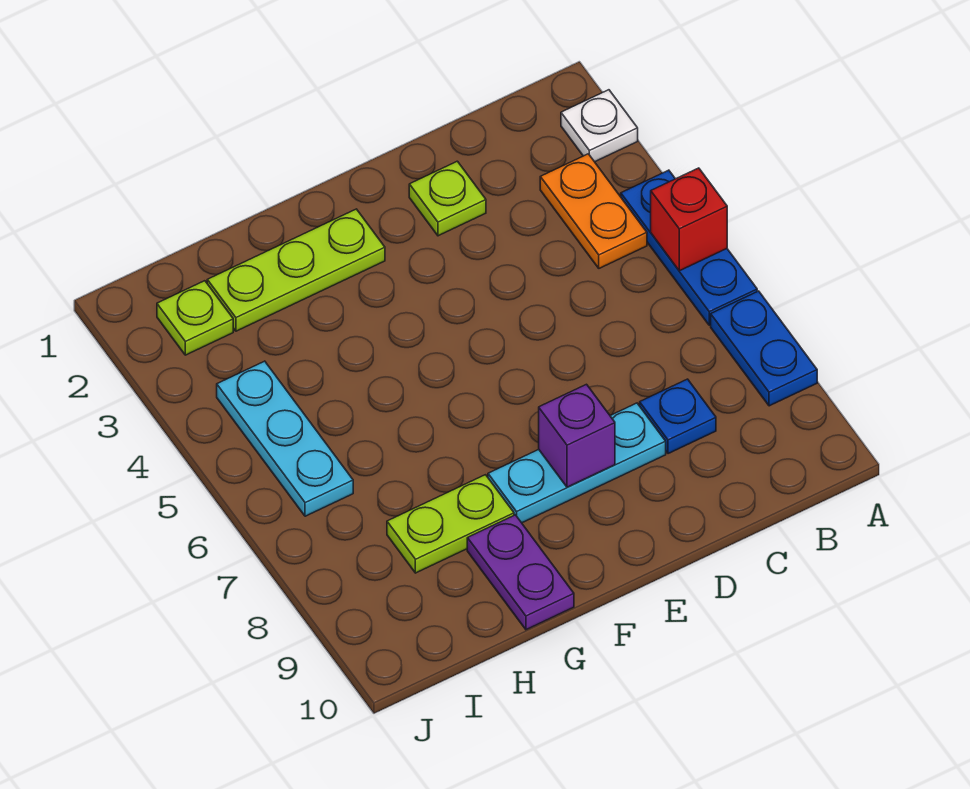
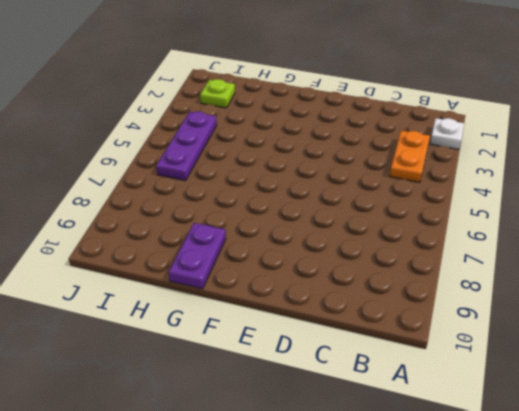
purple 1x3 plate [156,112,217,181] -> cyan 1x3 plate [217,361,353,516]
none -> blue 1x3 plate [621,170,757,325]
none -> blue 1x2 plate [711,291,817,406]
none -> blue 1x1 plate [640,379,716,454]

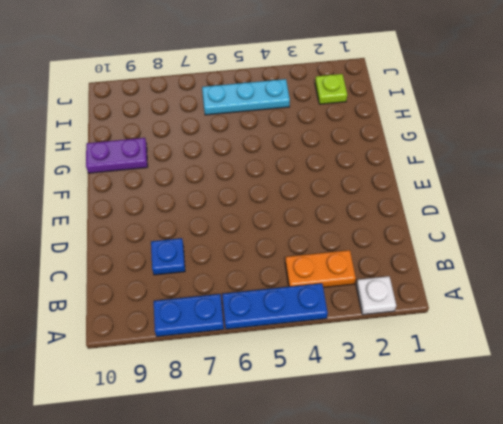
none -> lime 1x1 plate [409,161,486,236]
none -> cyan 1x3 plate [488,403,666,523]
none -> lime 1x3 plate [207,209,385,331]

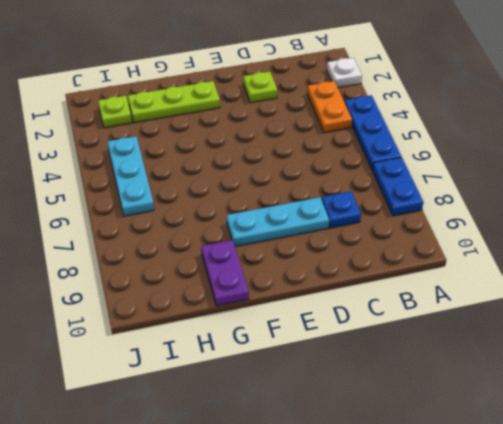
none -> lime 1x2 plate [387,475,514,573]
none -> red 1x1 brick [651,168,727,271]
none -> purple 1x1 brick [539,384,615,487]

